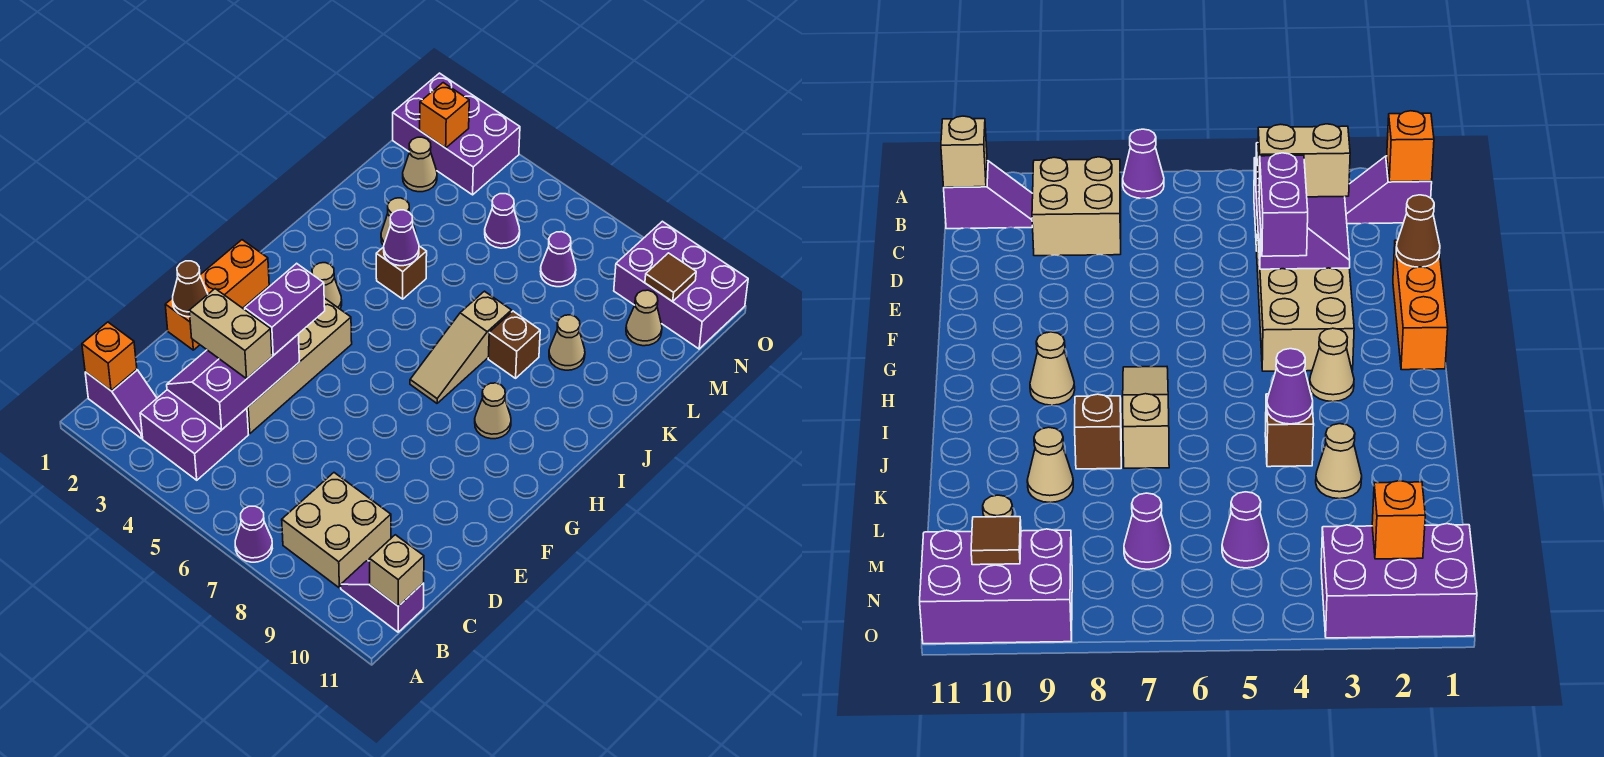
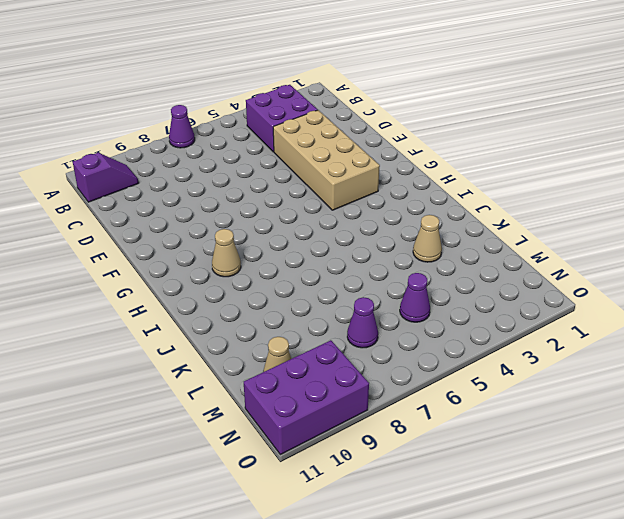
none -> purple 1x2 slope [85,369,157,439]
none -> tan 2x2 brick [282,473,391,588]
none -> orange 1x3 brick [165,240,269,350]

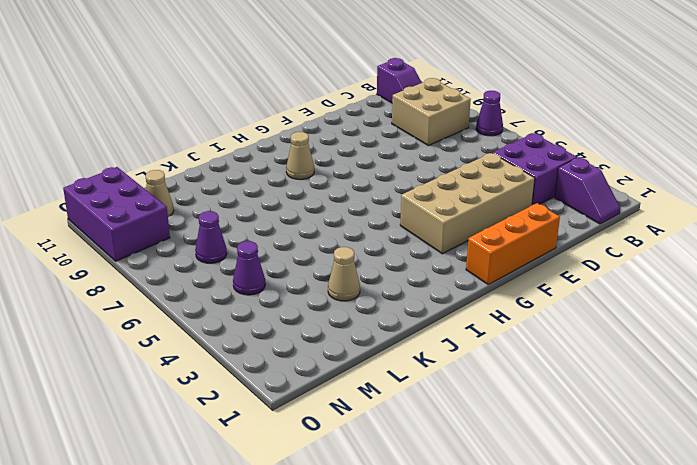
purple 1x2 slope [555,158,620,224] -> purple 1x2 slope turned to [85,369,157,439]
none -> tan 1x1 cone [312,263,342,309]
none -> tan 1x3 slope [410,291,512,403]
none -> brown 1x1 brick [376,246,427,299]

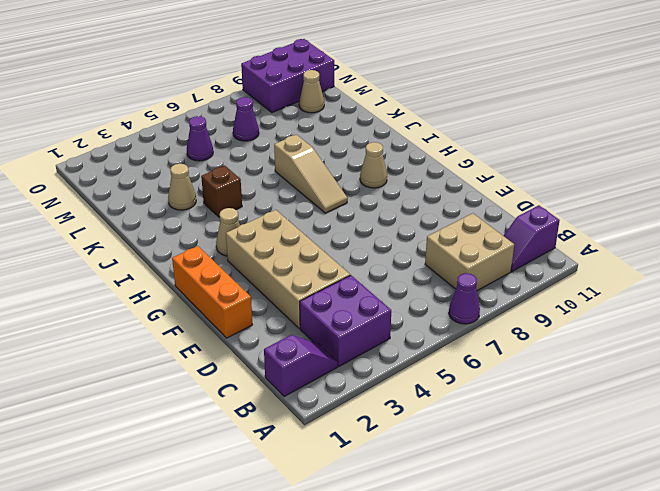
none -> brown 1x1 brick [488,311,540,378]
none -> tan 1x1 cone [549,315,585,370]
none -> tan 1x1 cone [403,137,437,192]

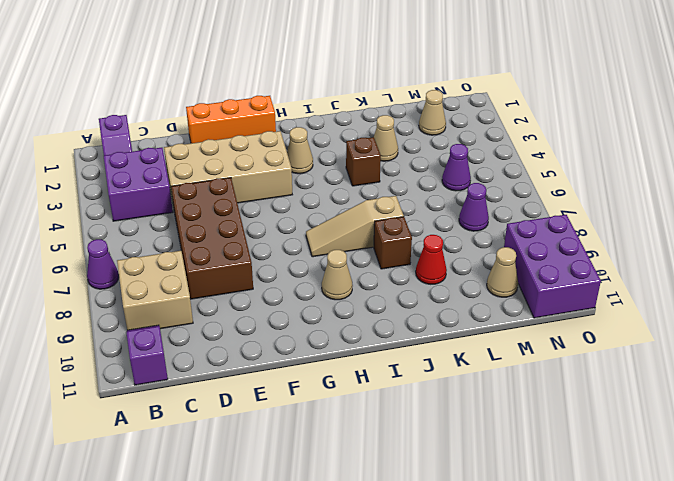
brown 2x4 brick [171,178,253,299] -> none
red 1x1 cone [416,235,447,284] -> tan 1x1 cone [549,315,585,370]
none -> purple 2x3 brick [393,73,520,195]
none -> orange 1x1 brick [82,322,137,391]
none -> tan 1x1 brick [369,535,424,606]

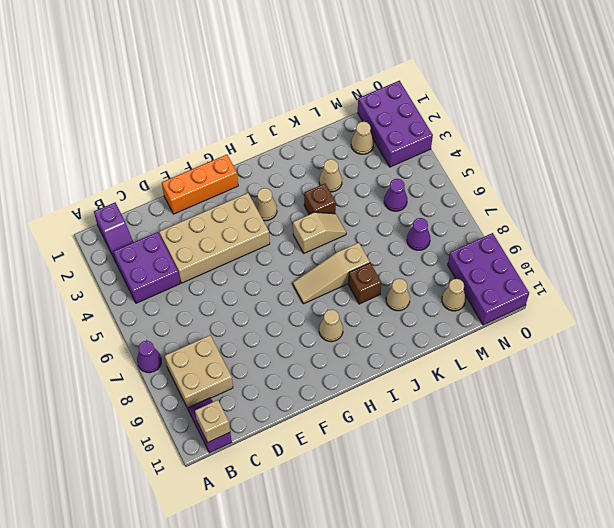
tan 1x2 slope [293,212,346,253] -> none
none -> orange 1x1 brick [82,322,137,391]
none -> purple 2x3 slope [167,335,299,430]
none -> brown 1x1 cone [173,261,208,317]

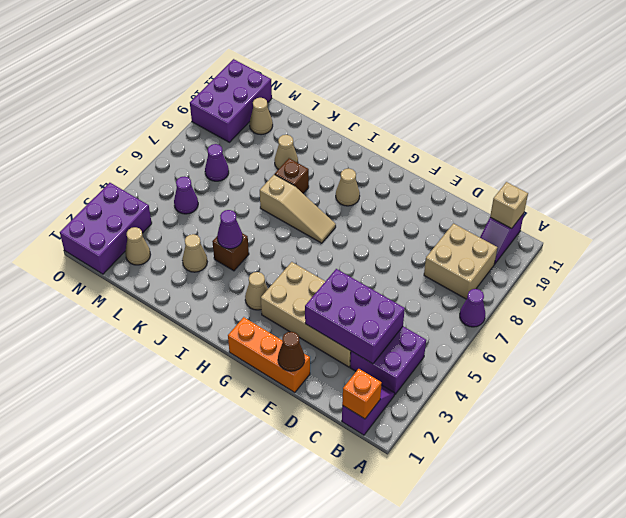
purple 2x3 brick [305,269,405,364] -> purple 2x3 slope [167,335,299,430]
none -> orange 1x1 brick [420,83,469,148]
none -> brown 1x1 tile [645,253,696,301]
none -> tan 1x2 brick [189,289,272,379]

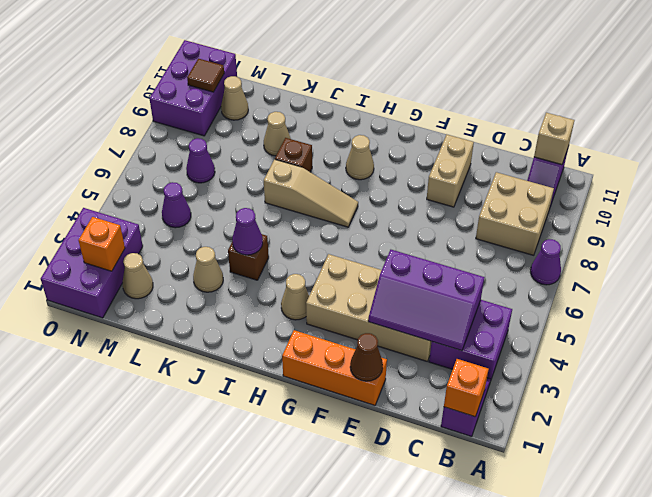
tan 1x2 brick [427,134,474,207] -> tan 1x2 brick moved to [189,289,272,379]
none -> purple 1x2 brick [245,263,325,355]

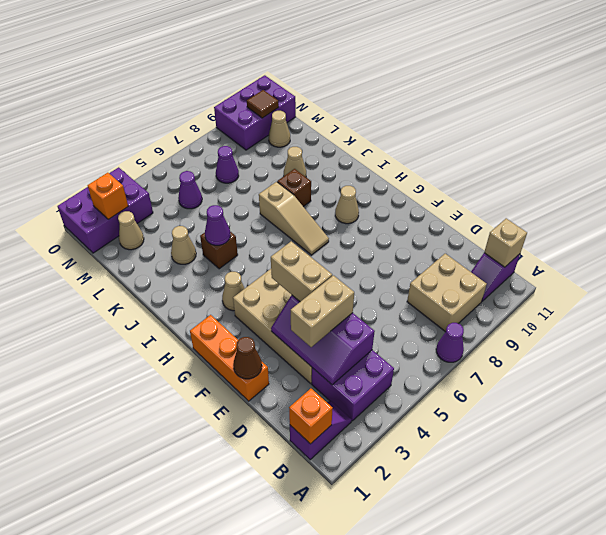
tan 1x2 brick [271,241,332,302] -> purple 1x2 brick [245,263,325,355]

